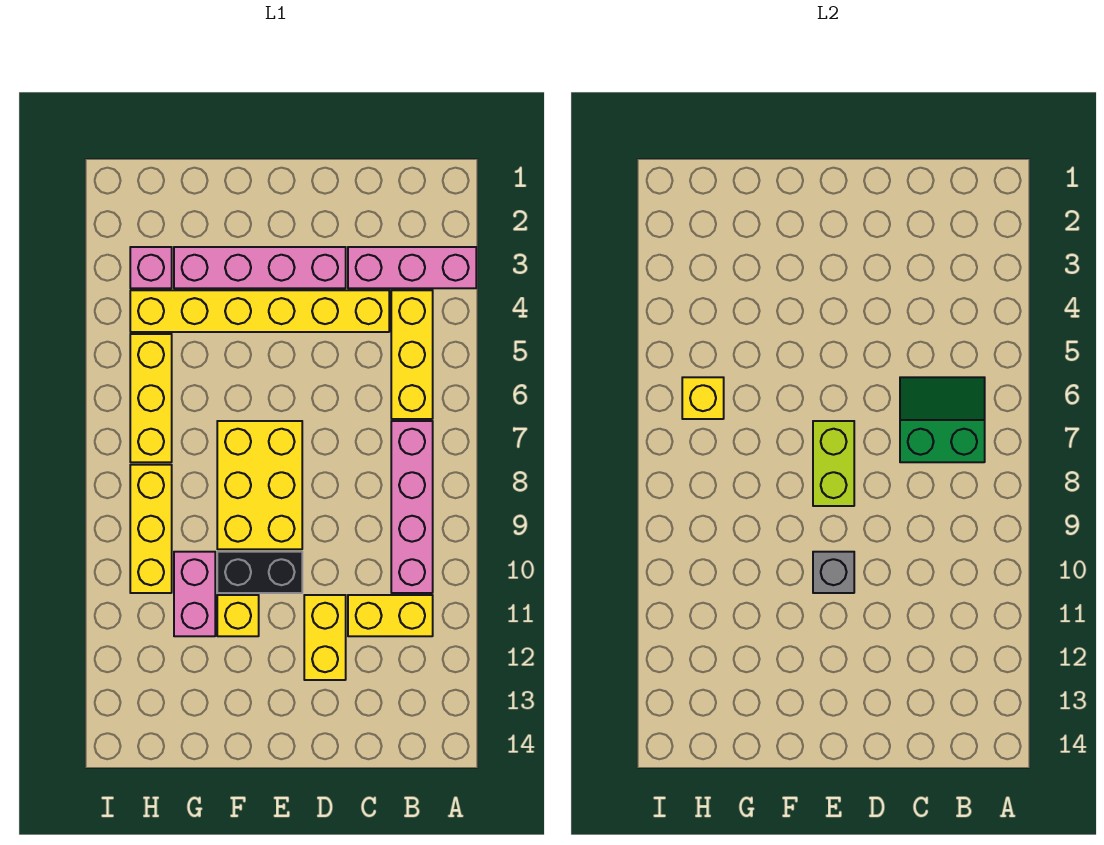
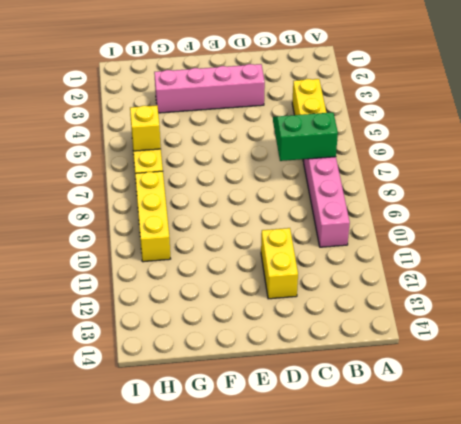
none -> pink 1x3 brick [348,247,476,288]
none -> yellow 1x2 brick [348,595,433,636]
none -> yellow 1x6 brick [130,290,389,332]

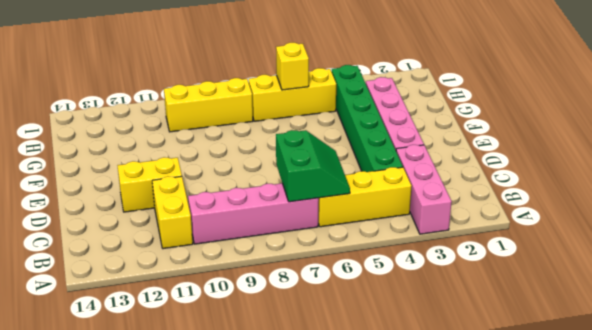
green 1x6 brick [331,65,403,172] -> yellow 1x6 brick [130,290,389,332]
none -> yellow 2x3 brick [217,421,302,549]
none -> black 1x2 brick [217,552,302,593]
none -> yellow 1x1 brick [217,595,259,636]

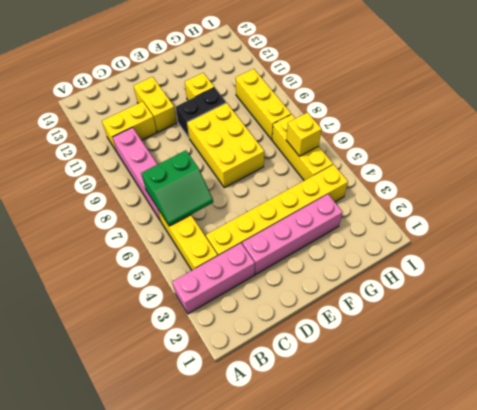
none -> pink 1x2 brick [174,552,215,636]
none -> pink 1x1 brick [130,247,172,288]
none -> lime 1x2 brick [813,421,854,506]

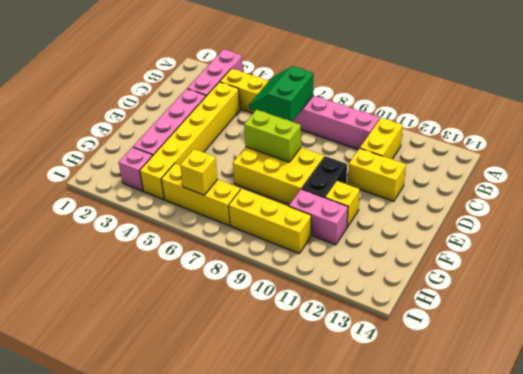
none -> grey 1x1 brick [813,552,854,593]

